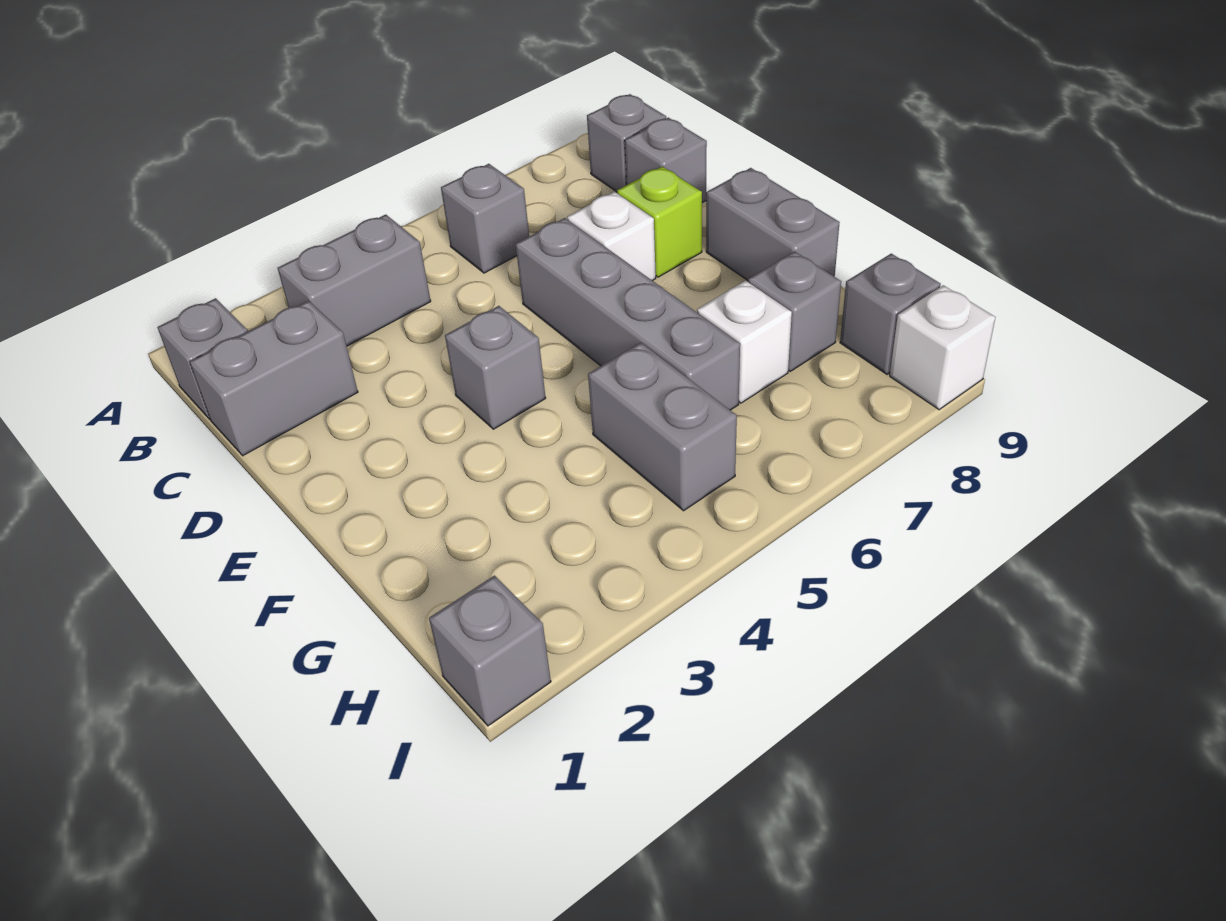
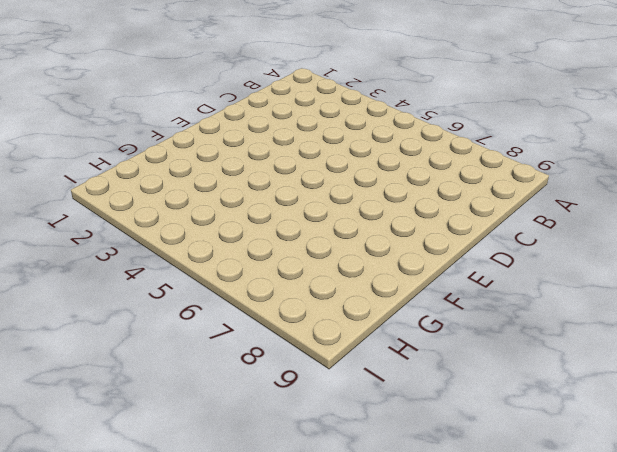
none -> grey 1x1 brick [158,298,248,419]
none -> grey 1x2 brick [278,215,431,346]
none -> grey 1x1 brick [441,164,529,273]

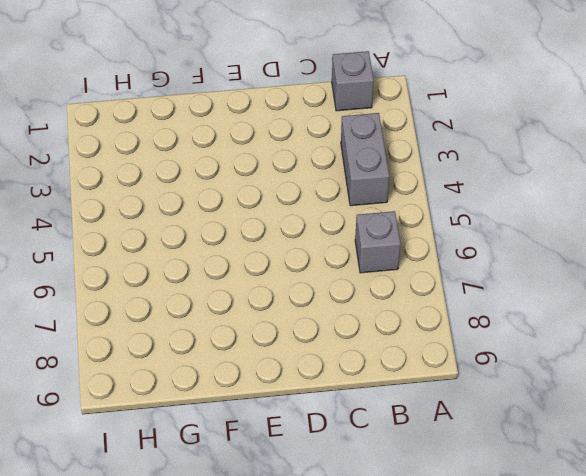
none -> grey 1x1 brick [587,94,666,192]
none -> grey 1x2 brick [190,301,358,456]
none -> grey 1x1 brick [625,118,707,203]

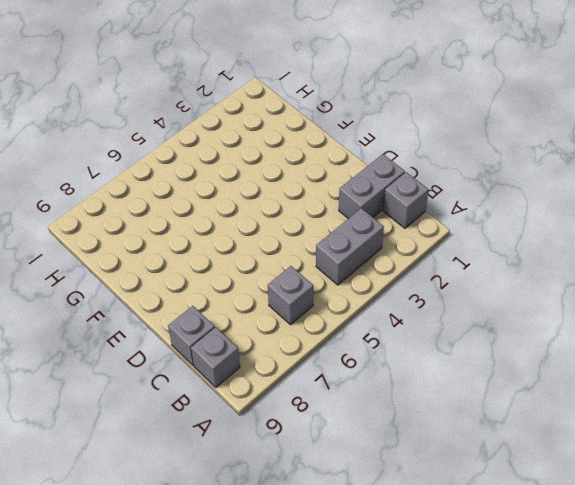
none -> grey 1x4 brick [516,218,740,410]
none -> white 1x1 brick [567,192,656,281]
none -> lime 1x1 brick [617,166,702,277]

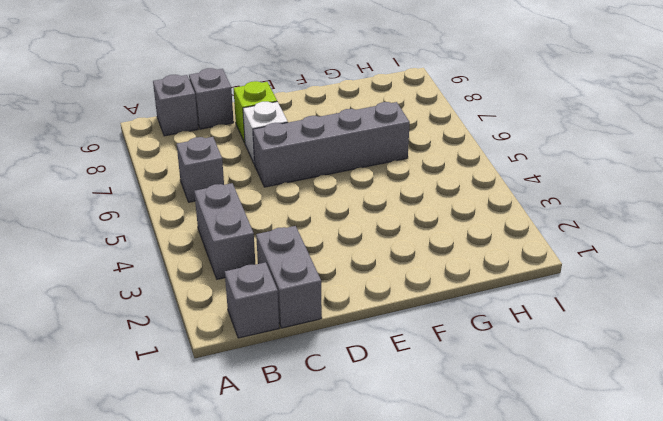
none -> grey 1x1 brick [445,306,546,429]
none -> grey 1x2 brick [706,168,840,280]
none -> grey 1x2 brick [588,343,737,511]

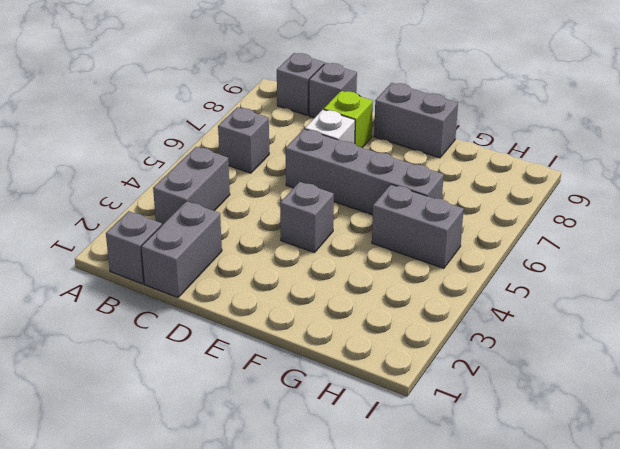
none -> white 1x1 brick [697,281,792,403]
none -> grey 1x1 brick [748,251,841,371]
none -> grey 1x1 brick [840,254,941,374]

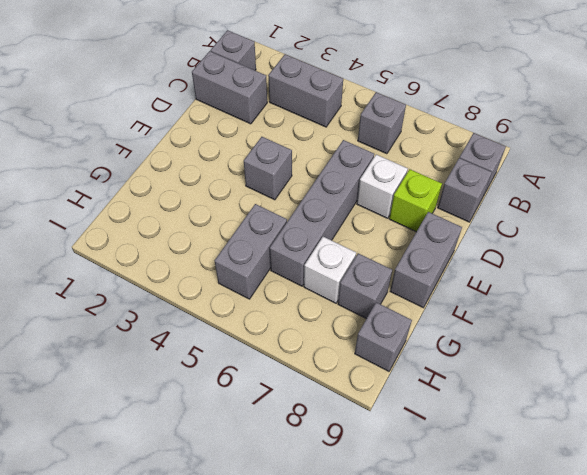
none -> grey 1x1 brick [429,576,551,726]
none -> white 1x1 brick [890,285,996,410]

